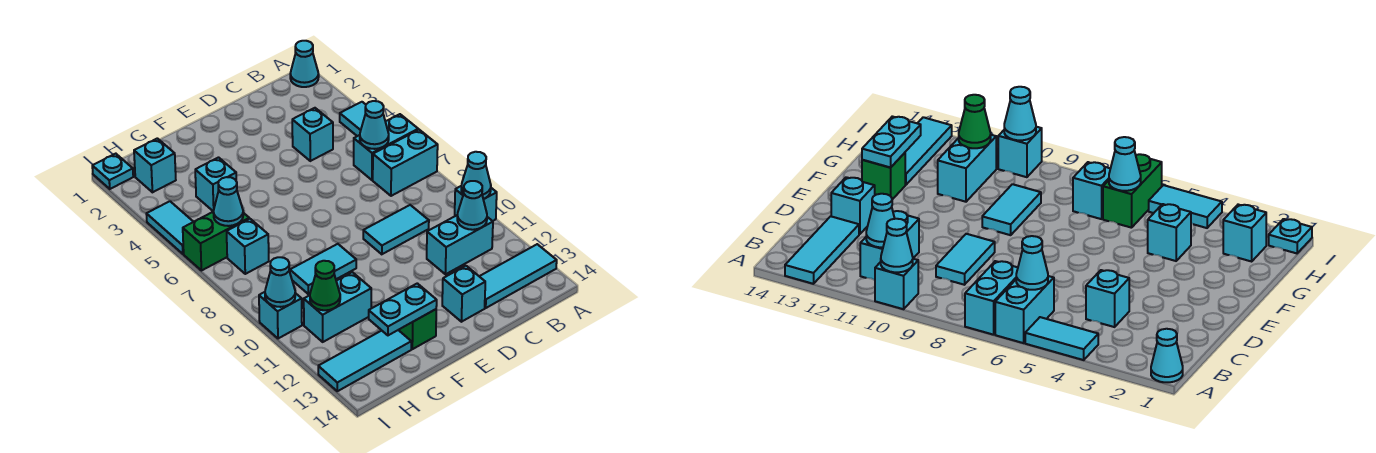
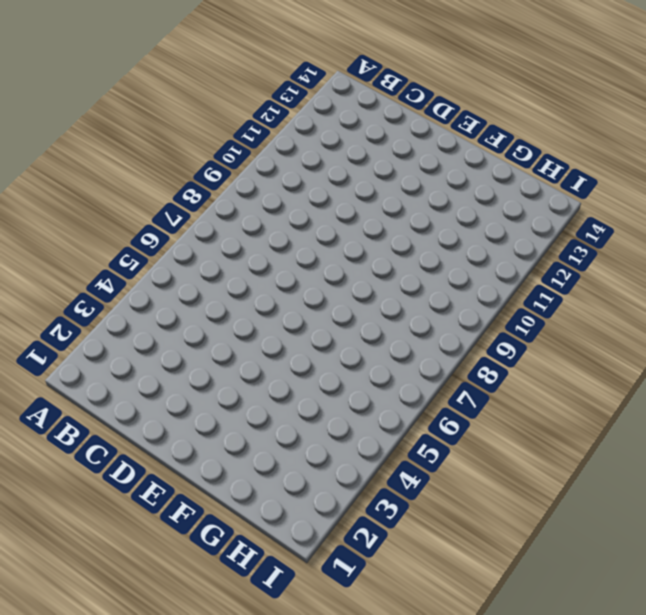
none -> cyan 1x1 cone [290,41,319,87]
none -> cyan 1x2 tile [340,102,386,136]
none -> cyan 1x2 brick [354,114,418,180]

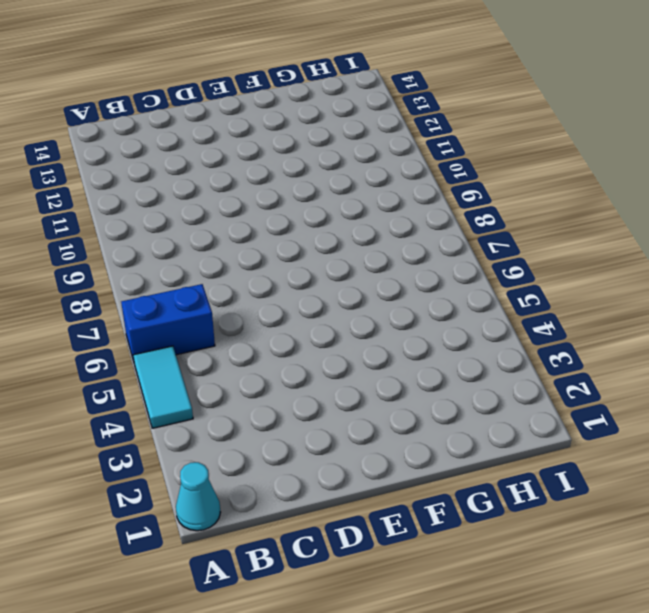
blue 1x2 brick [121,284,215,361] -> cyan 1x2 brick [354,114,418,180]
none -> cyan 1x2 brick [373,130,438,196]
none -> cyan 1x1 brick [455,186,497,221]
none -> cyan 1x3 tile [479,244,557,308]

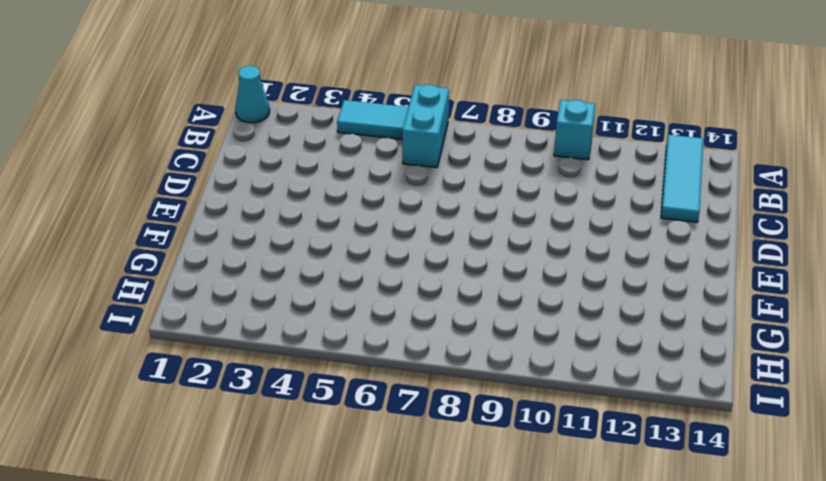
none -> cyan 1x2 brick [373,130,438,196]
none -> cyan 1x2 brick [427,215,493,274]
none -> cyan 1x1 brick [292,108,333,161]

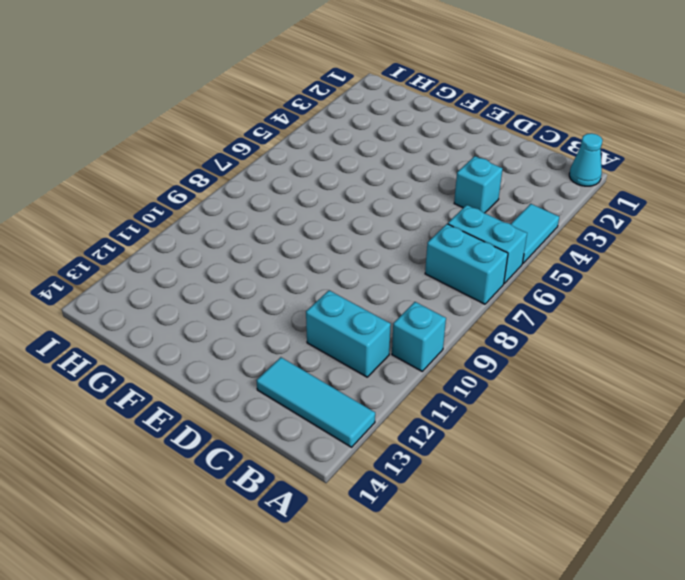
none -> cyan 1x2 tile [363,205,429,254]
none -> cyan 1x1 brick [442,266,485,322]
none -> cyan 1x2 tile [290,244,356,294]

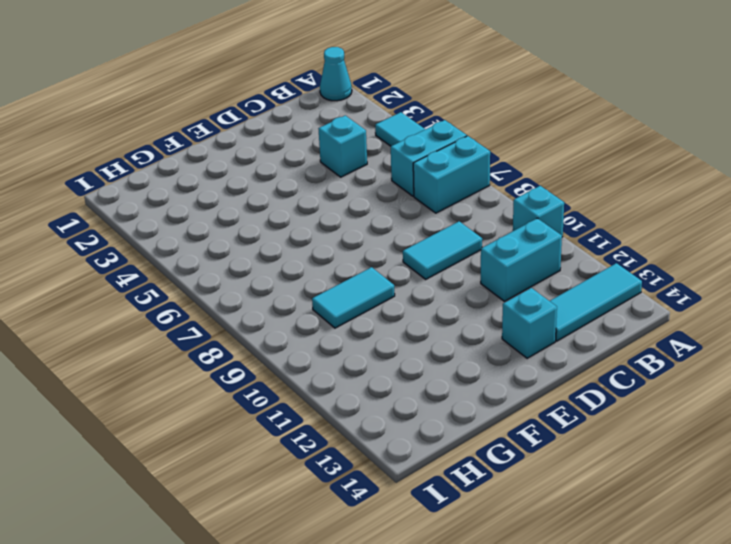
none -> green 1x1 brick [399,309,436,349]
none -> cyan 1x1 brick [195,158,236,211]
none -> cyan 1x2 brick [304,272,371,342]

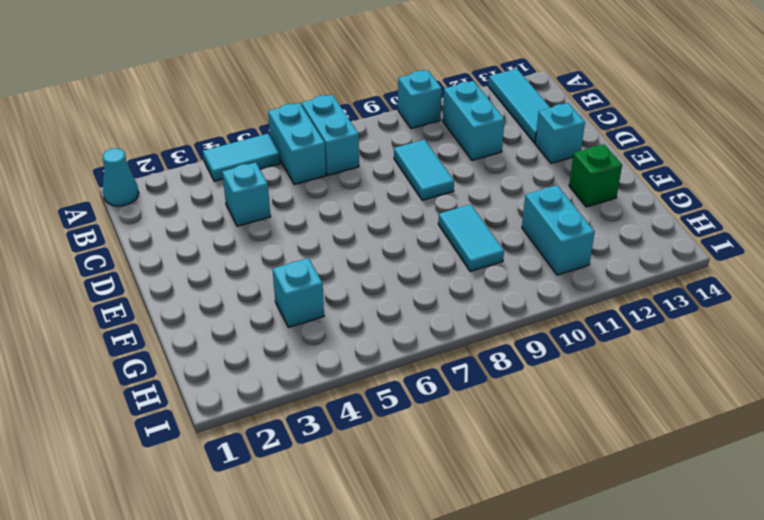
none -> cyan 1x3 tile [318,330,411,391]
none -> cyan 1x1 brick [134,138,176,192]
none -> green 1x2 brick [183,212,249,271]

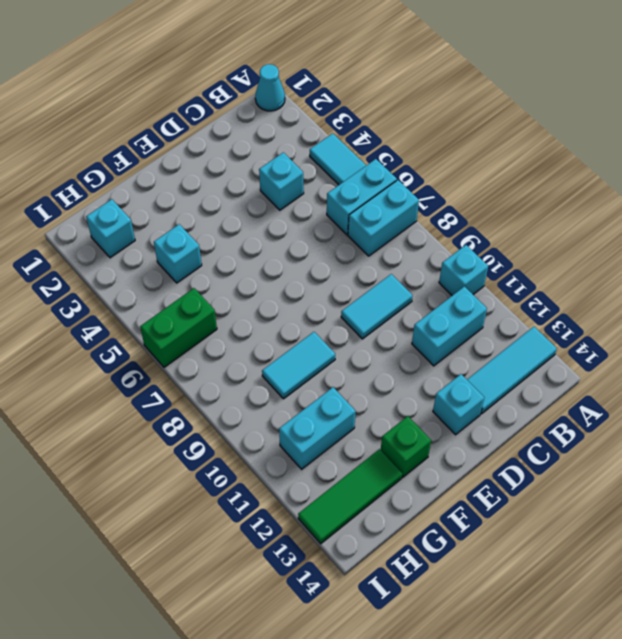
green 1x3 tile [298,449,402,544] -> cyan 1x3 tile [318,330,411,391]
none -> cyan 1x1 brick [227,219,269,274]
none -> cyan 1x1 plate [92,154,133,189]
none -> cyan 1x2 tile [146,201,193,254]

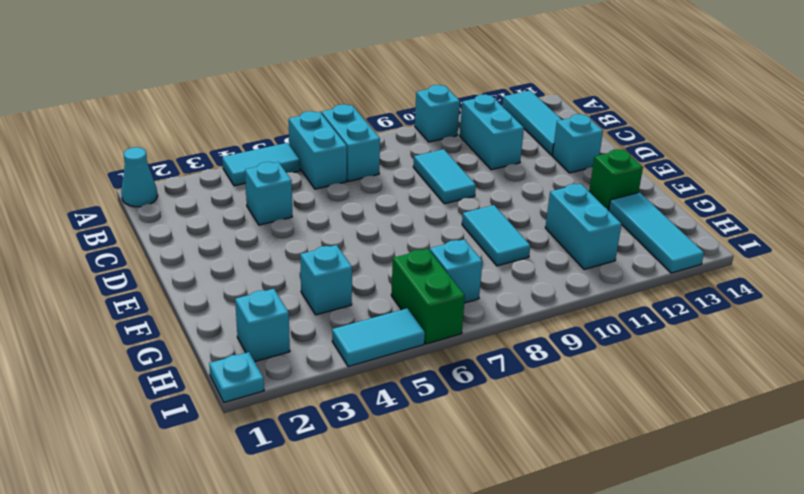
none -> cyan 1x1 brick [259,292,302,339]
none -> cyan 1x1 cone [461,152,491,199]
none -> cyan 1x1 cone [360,101,389,149]

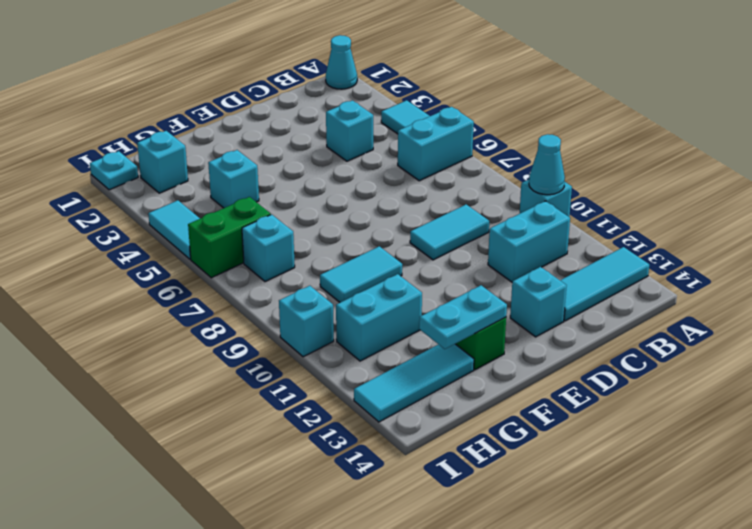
none -> cyan 1x2 brick [373,130,438,196]
none -> cyan 1x1 cone [360,101,389,149]
none -> cyan 1x1 cone [457,181,487,230]

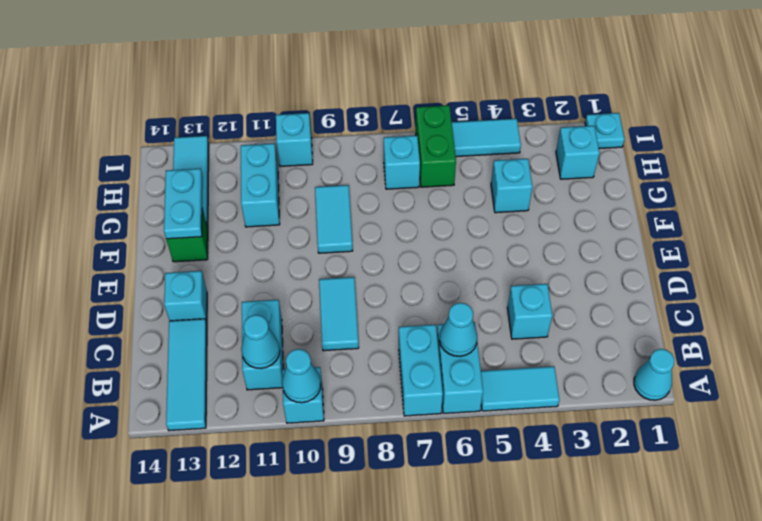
none -> cyan 1x1 cone [213,177,243,226]
none -> green 1x1 cone [310,261,340,310]
none -> cyan 1x1 cone [265,257,295,307]

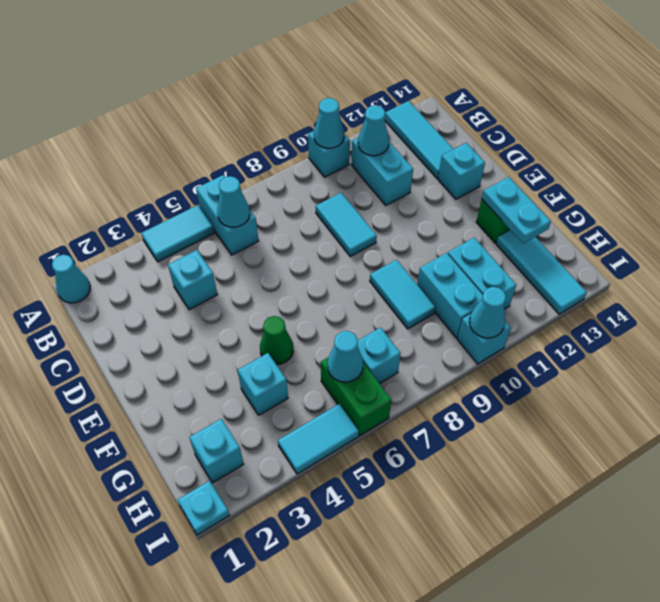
green 1x1 cone [260,316,293,364] -> green 1x1 cone moved to [310,261,340,310]
cyan 1x2 brick [417,253,483,338] -> cyan 1x2 brick moved to [373,130,438,196]

